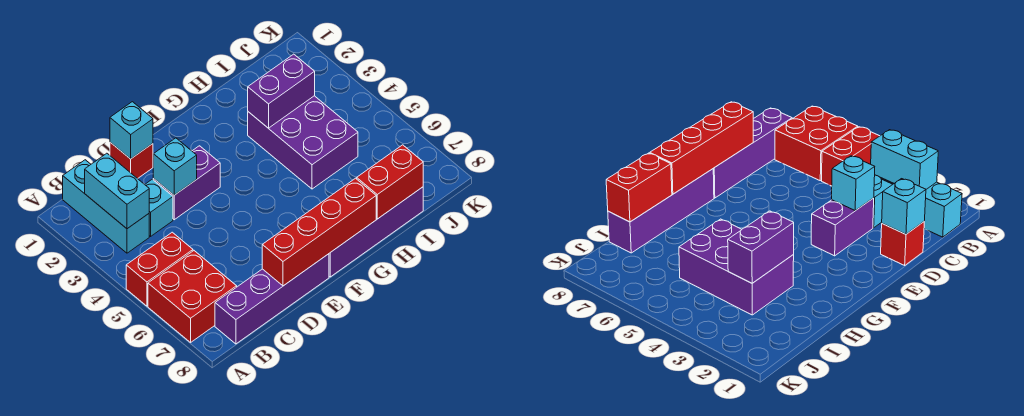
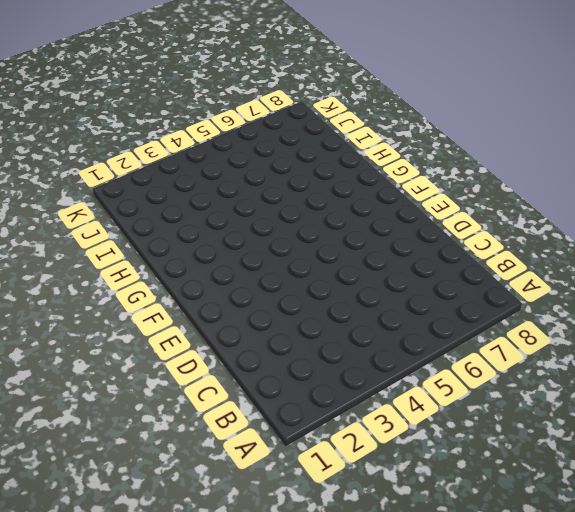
none -> red 1x2 brick [126,232,193,306]
none -> red 2x2 brick [148,251,237,342]
none -> cyan 1x3 brick [63,160,149,253]

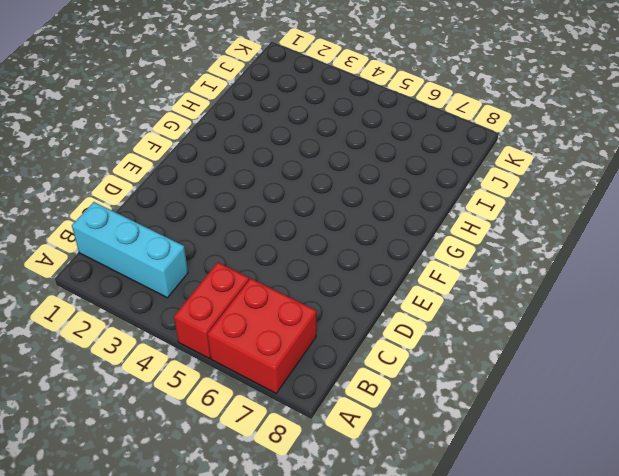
none -> purple 1x4 brick [215,254,329,344]
none -> cyan 1x1 brick [145,179,173,236]
none -> red 1x1 brick [110,142,153,179]

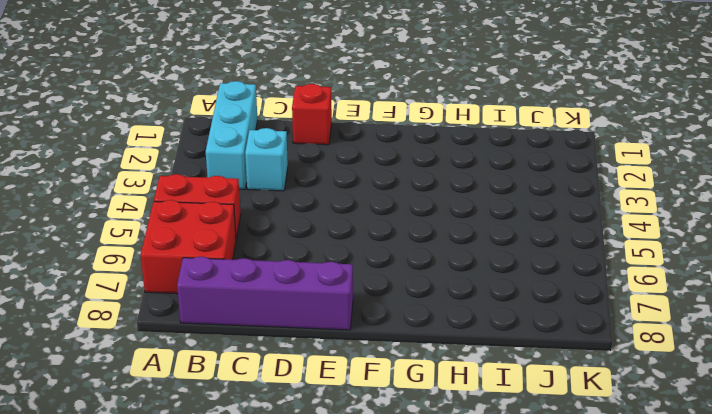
none -> purple 1x2 brick [153,146,220,220]
none -> purple 1x4 brick [329,187,423,277]
none -> purple 2x3 brick [248,96,358,189]

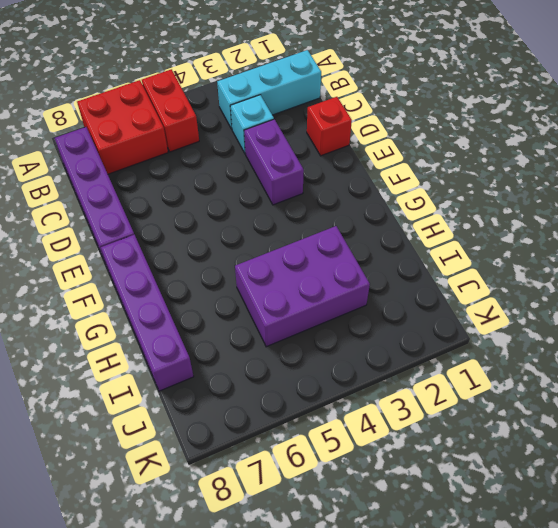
none -> cyan 1x2 brick [85,153,149,229]
none -> cyan 1x1 brick [110,102,153,159]
none -> cyan 1x1 brick [153,138,197,195]

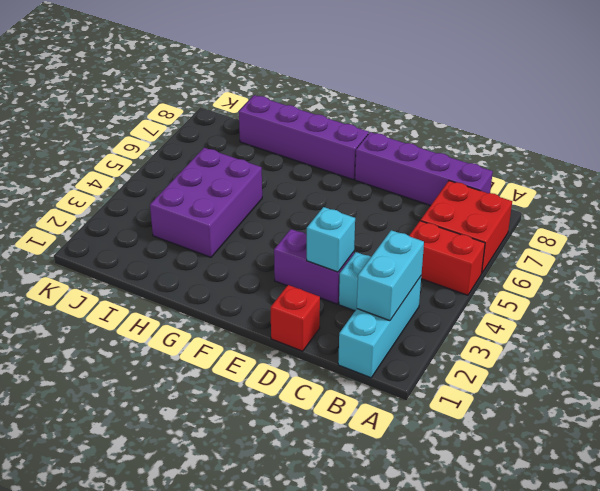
none -> cyan 1x1 brick [110,102,153,159]
none -> red 1x4 brick [262,178,376,286]
none -> purple 1x2 brick [248,54,315,128]

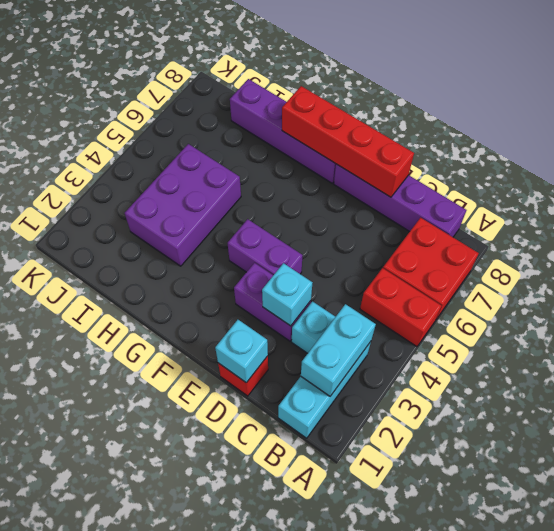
purple 1x2 brick [228,219,303,275] -> purple 1x2 brick moved to [248,54,315,128]
none -> red 1x2 brick [357,145,423,219]

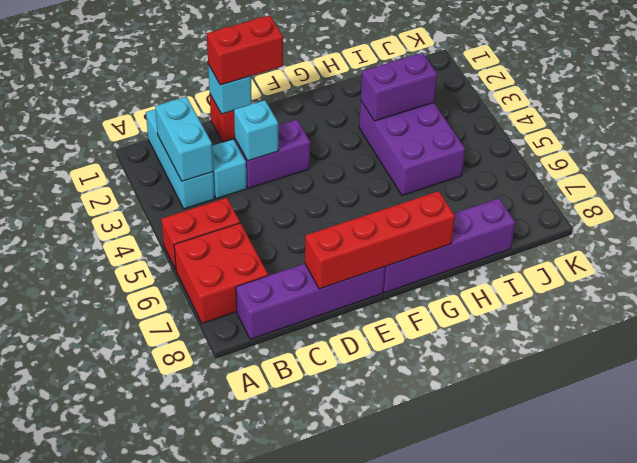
red 1x2 brick [207,15,283,85] -> red 1x2 brick moved to [357,145,423,219]

